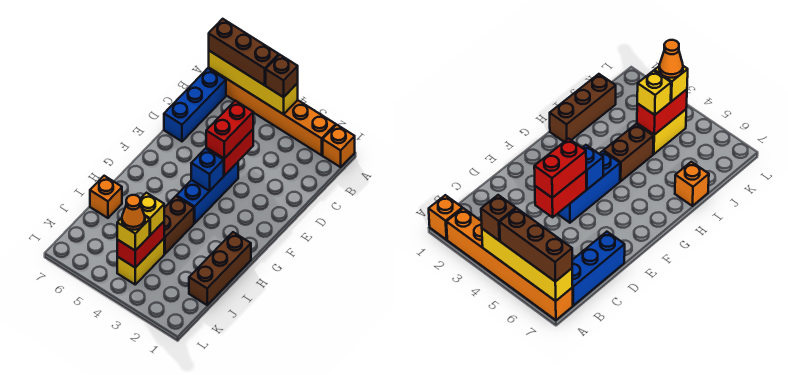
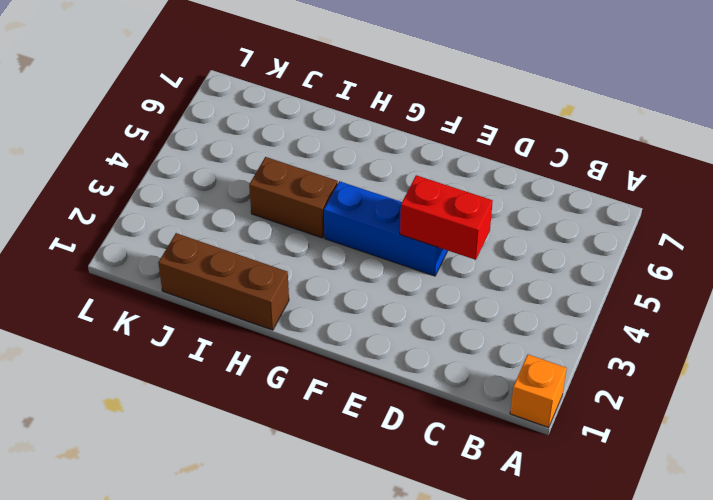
none -> orange 1x6 brick [209,68,336,155]
none -> blue 1x3 brick [164,68,226,141]
none -> orange 1x1 brick [90,176,122,218]

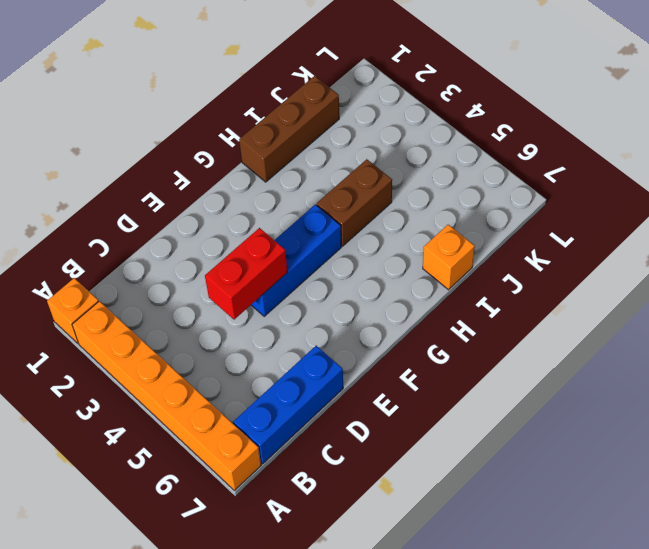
none -> yellow 1x2 brick [117,239,164,284]
none -> yellow 1x4 brick [209,51,298,114]
none -> blue 1x1 brick [191,148,224,191]

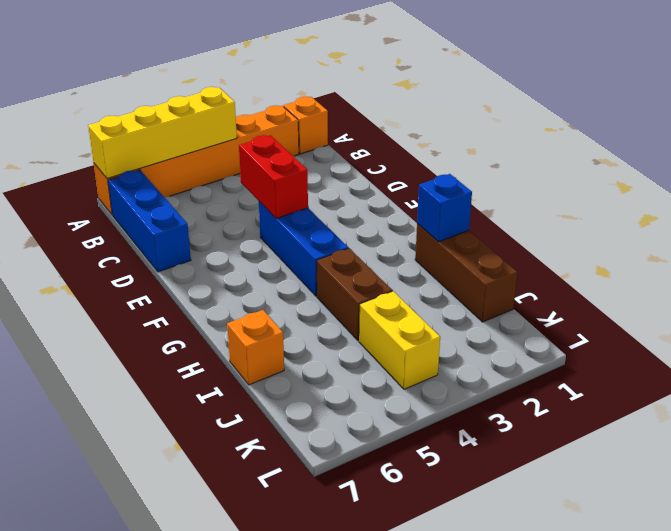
blue 1x1 brick [417,174,472,242] -> blue 1x1 brick moved to [191,148,224,191]
none -> red 1x2 brick [117,222,164,268]
none -> brown 1x1 brick [266,55,298,97]
none -> brown 1x3 brick [209,19,279,85]

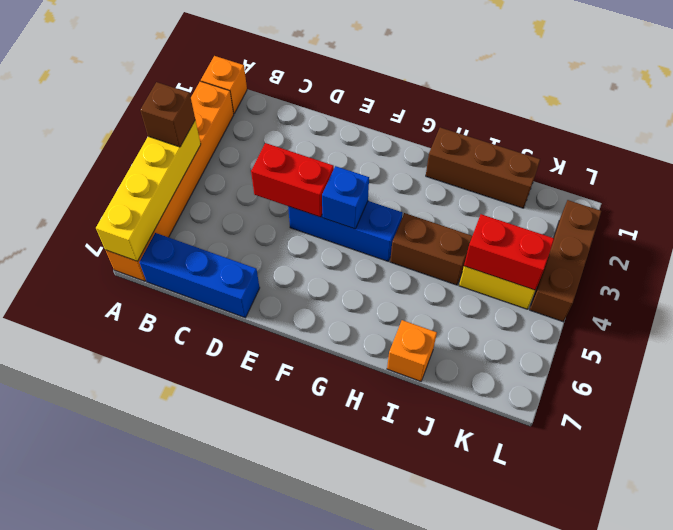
brown 1x3 brick [530,200,601,322] -> brown 1x3 brick moved to [209,19,279,85]
none -> red 1x2 brick [206,101,253,159]
none -> yellow 1x1 brick [140,193,164,235]
none -> yellow 1x1 brick [117,217,150,251]

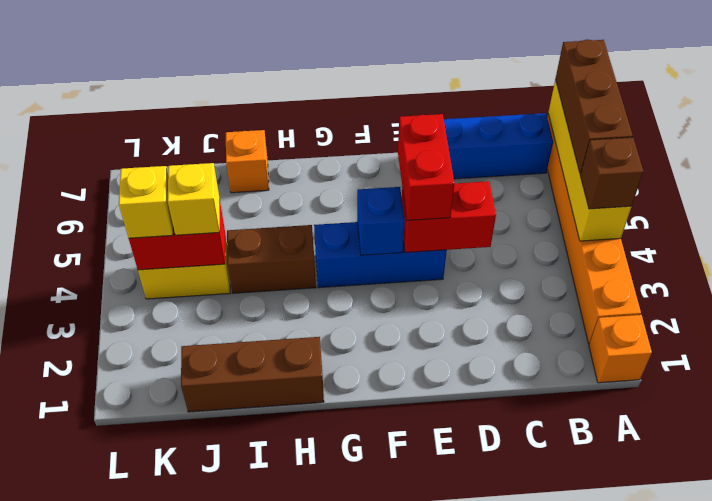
red 1x2 brick [398,114,454,220] -> red 1x2 brick turned to [206,101,253,159]
none -> orange 1x1 cone [122,195,145,230]

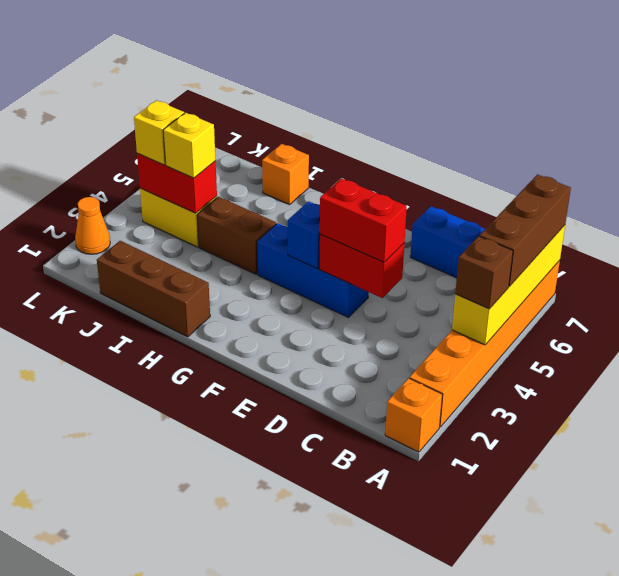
orange 1x1 cone [75,197,110,254] -> orange 1x1 cone moved to [122,195,145,230]

